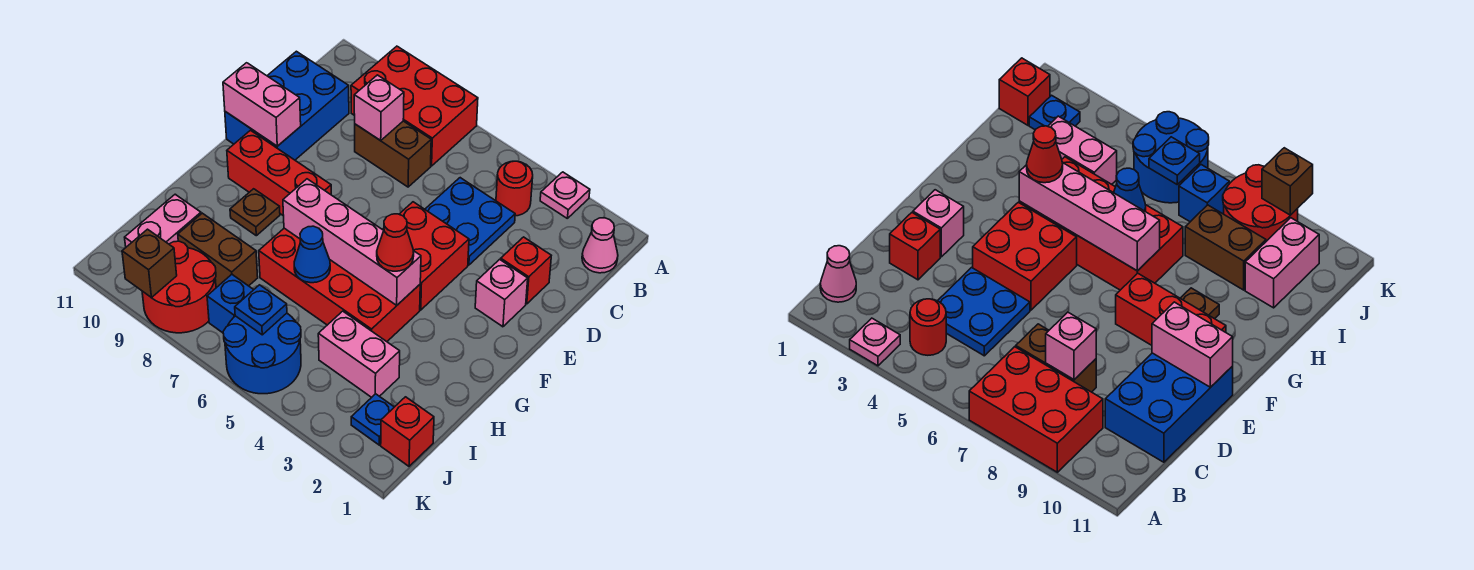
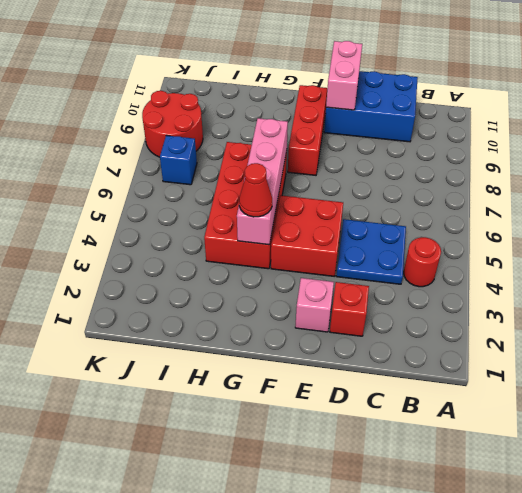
none -> pink 1x1 plate [540,172,590,218]
none -> red 2x3 brick [351,46,478,166]
none -> pink 1x1 cone [582,218,618,273]

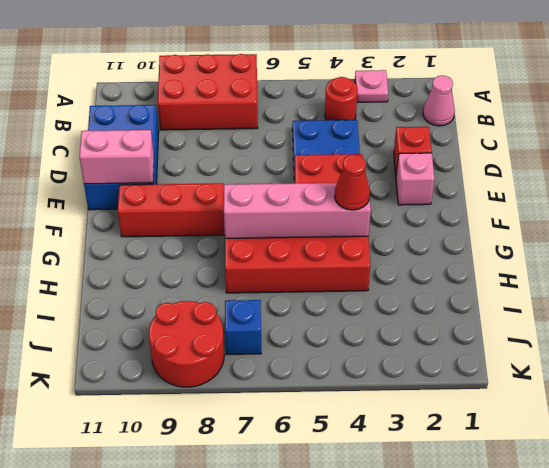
none -> brown 1x2 brick [355,121,431,187]
none -> brown 1x1 plate [230,189,280,236]
none -> pink 1x2 brick [318,311,400,397]

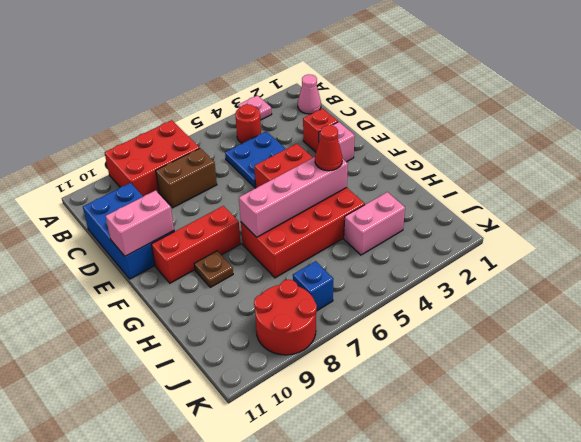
none -> brown 1x2 brick [178,213,258,287]
none -> pink 1x2 brick [125,194,201,247]
none -> red 1x1 brick [381,397,434,466]

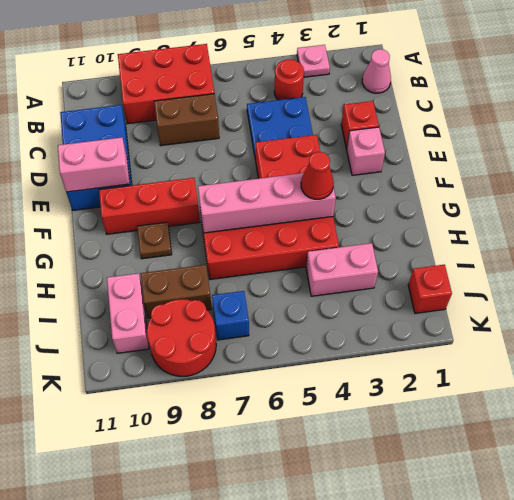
none -> blue 1x1 plate [351,394,394,445]
none -> blue 2x2 round brick [223,313,301,394]
none -> pink 1x1 brick [354,75,404,141]

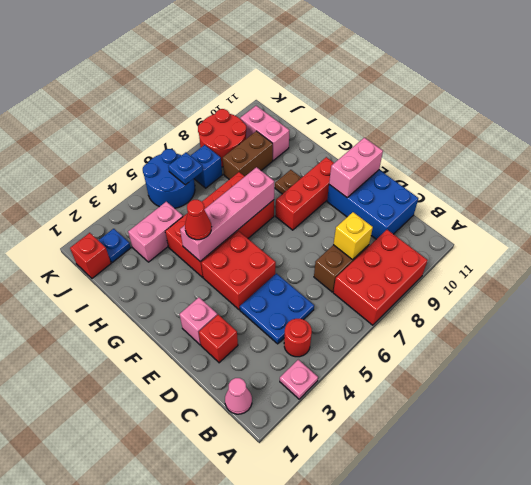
yellow 1x1 brick [333,212,373,260] -> pink 1x1 brick [354,75,404,141]
none -> blue 1x1 cone [294,226,330,283]
none -> brown 1x1 brick [122,229,177,298]

